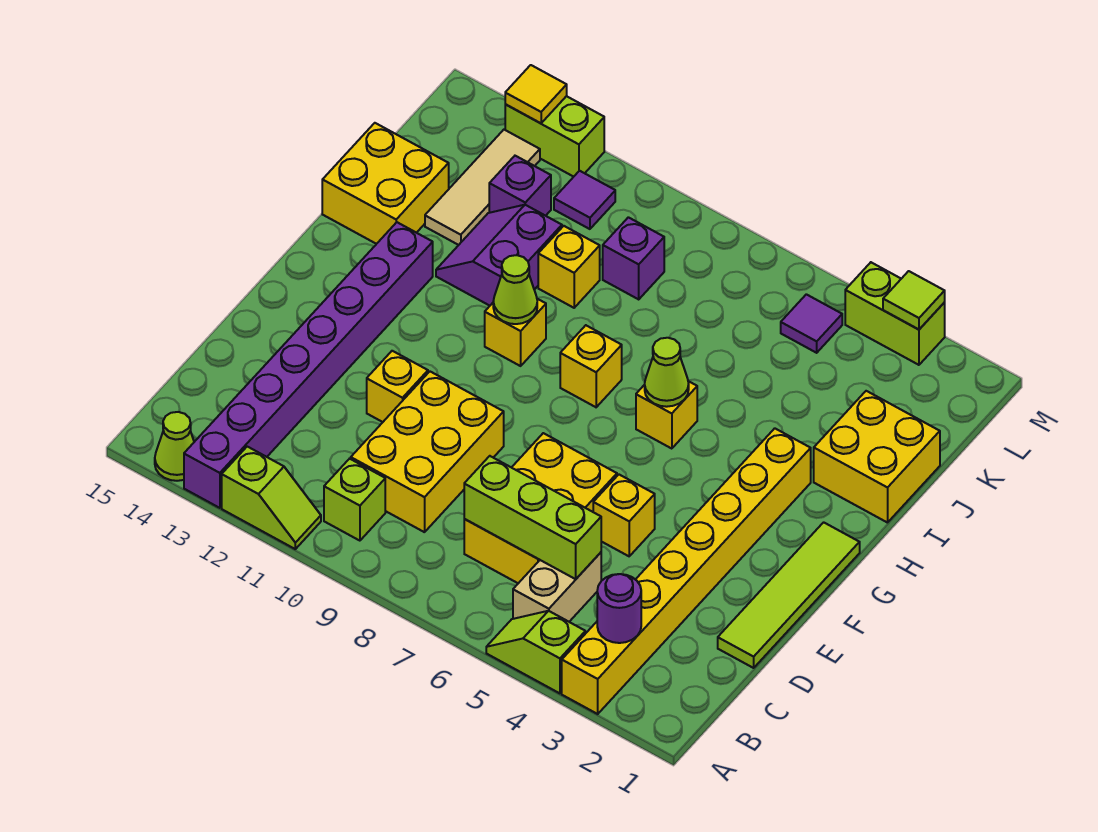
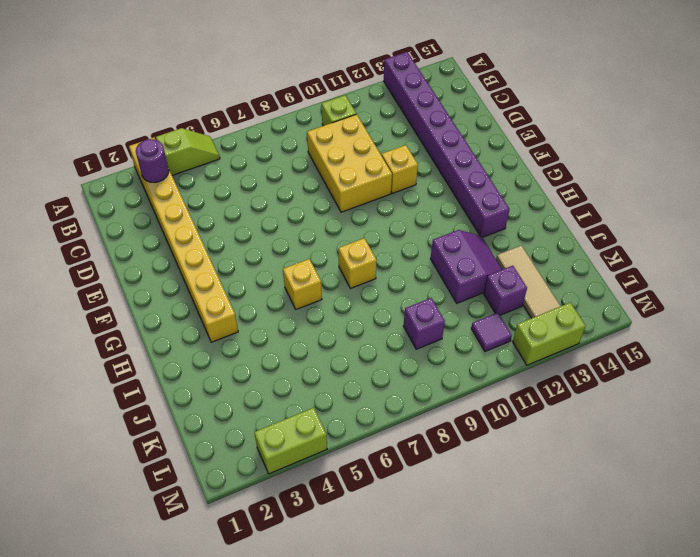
none -> lime 1x2 slope [222,447,321,549]
none -> lime 1x1 cone [155,412,194,481]
none -> tan 1x2 brick [513,553,601,622]
none -> yellow 2x3 brick [464,433,617,583]

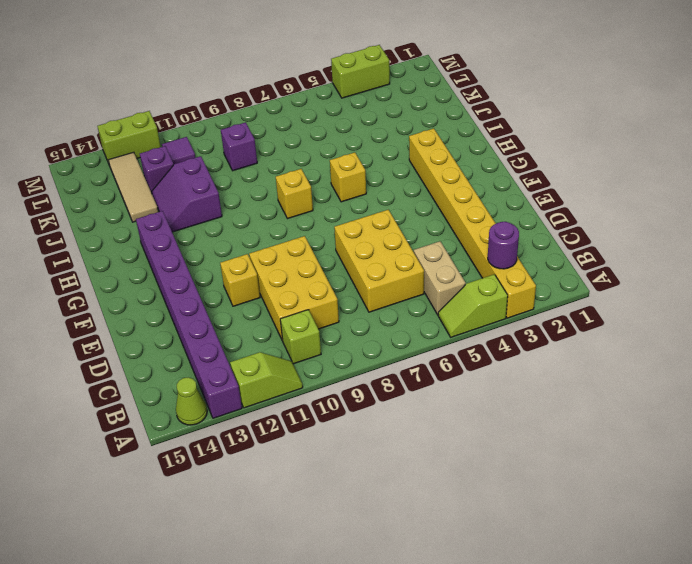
none -> lime 1x4 tile [718,522,860,668]
none -> yellow 1x1 brick [593,475,655,556]
none -> yellow 1x1 brick [485,299,546,366]
none -> yellow 2x2 brick [814,391,940,523]

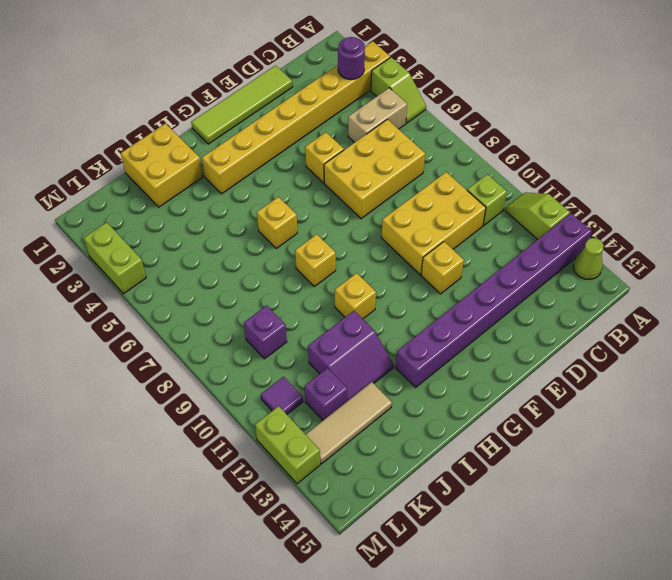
none -> yellow 2x2 brick [322,123,449,244]
none -> yellow 1x1 brick [538,226,600,308]
none -> purple 1x1 tile [781,294,842,353]
none -> lime 1x3 brick [464,456,601,579]

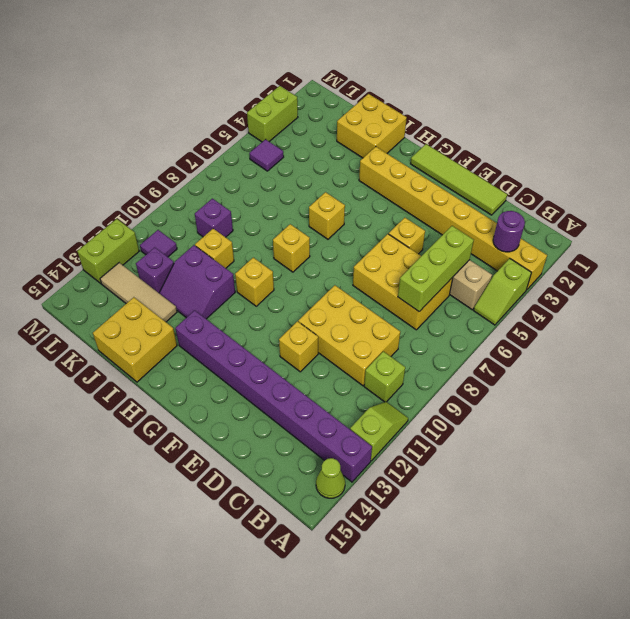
none -> lime 1x1 cone [645,338,689,407]
none -> lime 1x1 cone [493,255,537,324]
none -> lime 1x1 tile [883,271,945,330]
none -> yellow 1x1 tile [505,65,567,123]

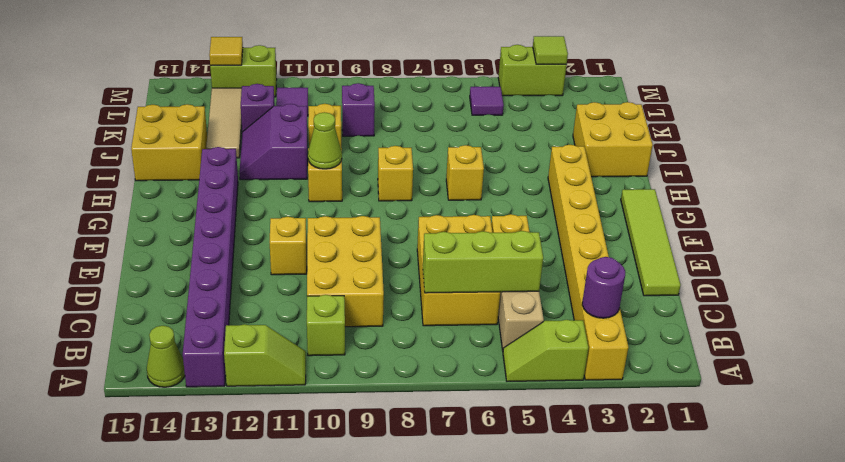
none -> lime 1x1 cone [645,338,689,407]

